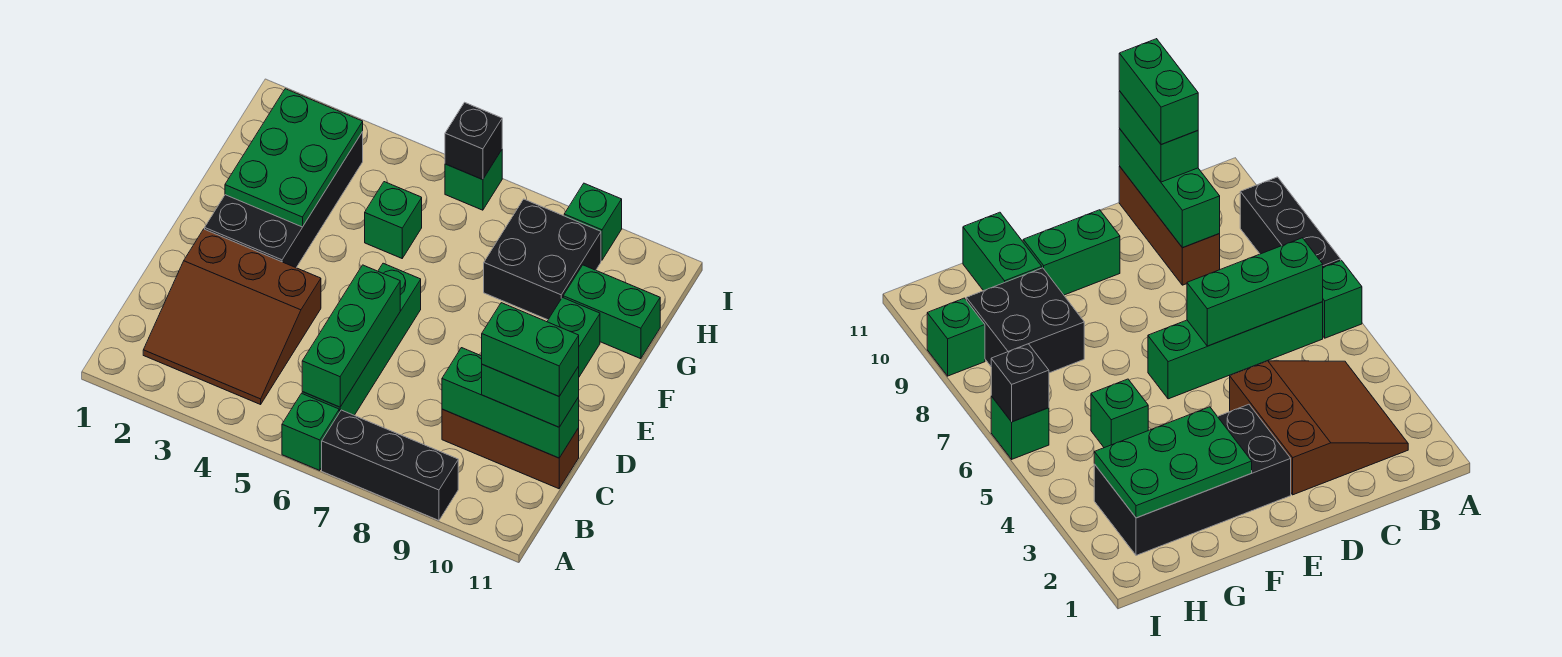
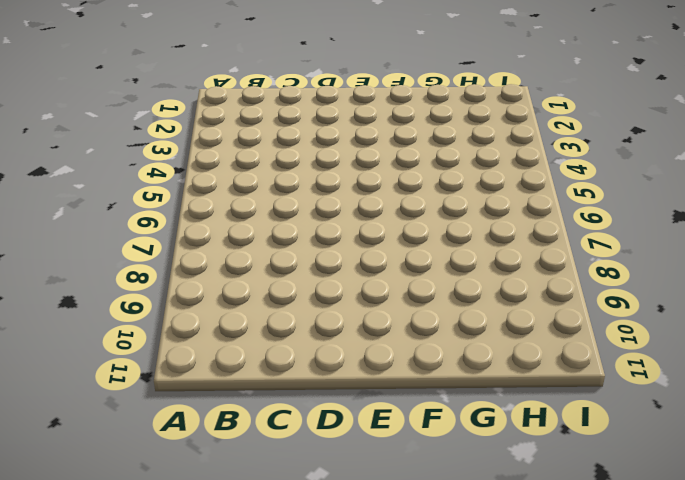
none -> green 1x1 brick [282,393,339,470]
none -> black 1x3 brick [322,410,458,520]
none -> brown 3x3 slope [143,229,321,404]

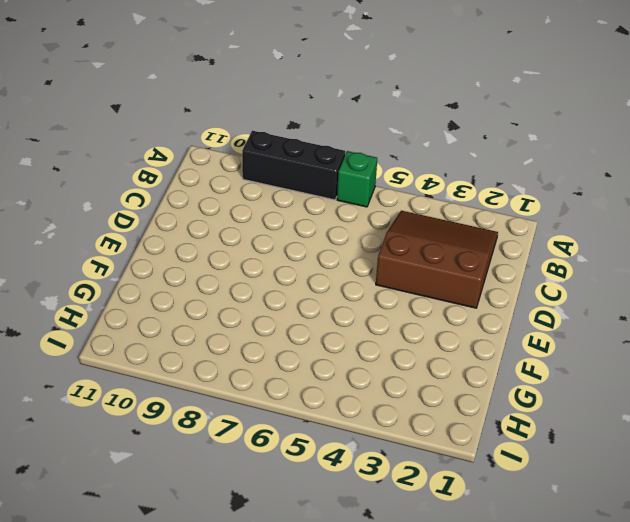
none -> green 1x4 brick [302,263,421,415]
none -> brown 1x3 brick [442,409,579,489]
none -> black 2x4 brick [205,132,363,268]

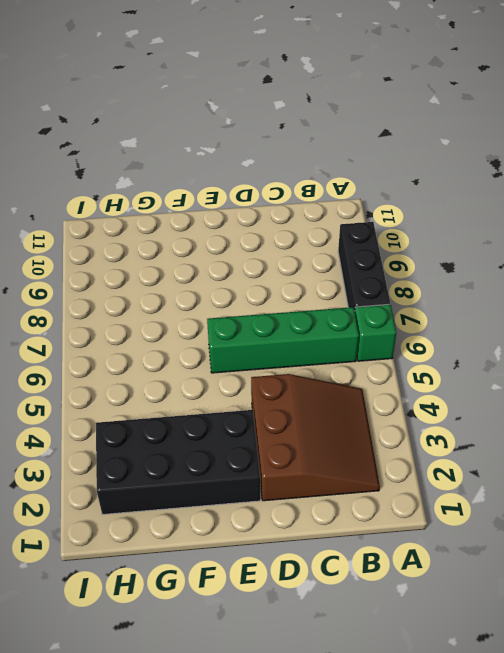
none -> brown 1x3 brick [442,409,579,489]
none -> green 1x2 brick [547,298,600,377]
none -> green 1x1 brick [365,182,422,258]

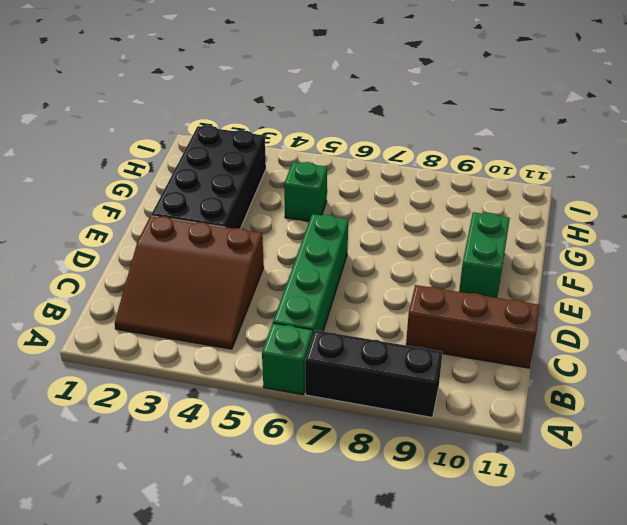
none -> black 2x2 brick [484,199,601,320]
none -> green 1x2 brick [563,265,660,359]
none -> green 1x1 brick [445,150,502,210]

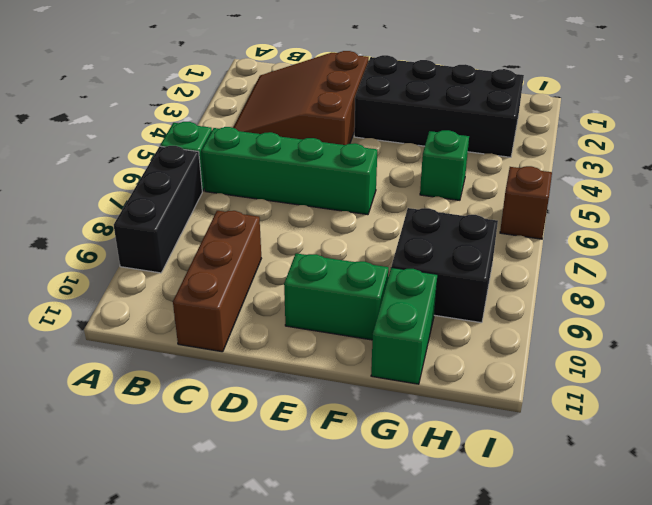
brown 1x1 brick [500,166,552,239] -> green 1x1 brick [445,150,502,210]
none -> green 1x1 brick [564,183,622,260]
none -> green 1x3 brick [302,265,400,407]
none -> green 1x3 brick [442,348,579,458]

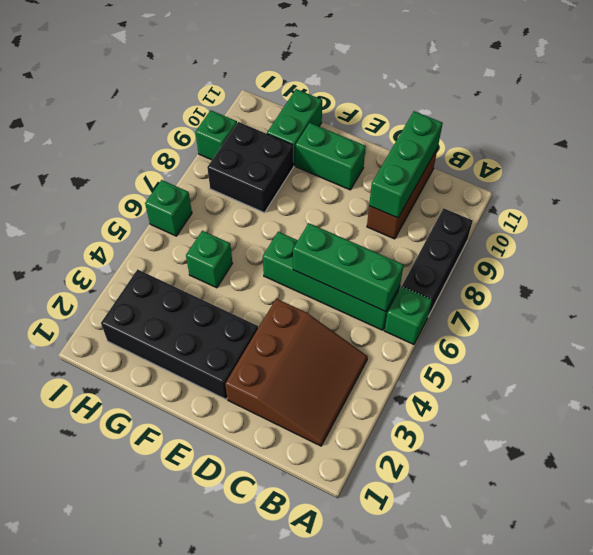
none -> green 2x3 plate [225,89,363,227]
none -> black 1x1 brick [445,102,502,180]
none -> green 1x2 brick [482,364,579,427]

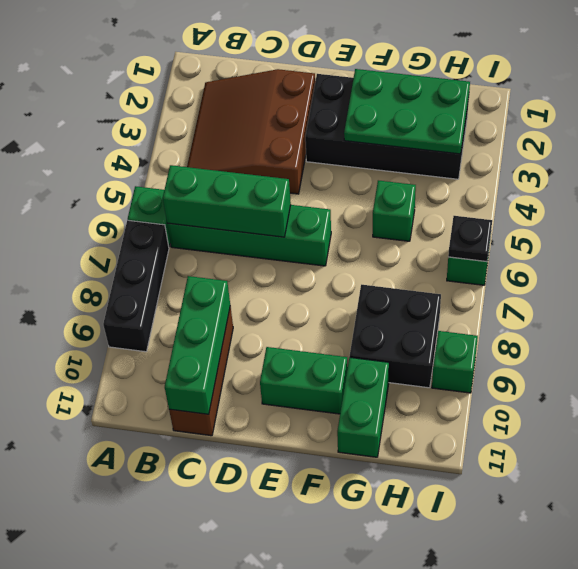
black 1x1 plate [448,216,492,262] -> black 1x1 brick [445,102,502,180]
none -> green 1x2 brick [482,364,579,427]
none -> green 1x2 brick [482,303,579,396]

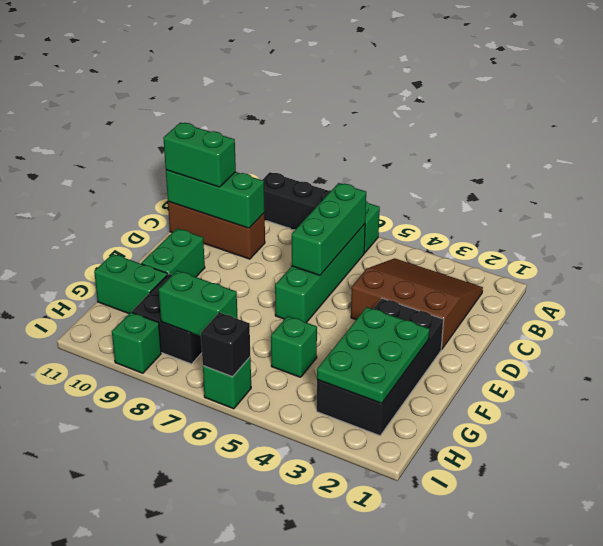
green 1x2 brick [159,271,238,336] -> green 1x2 brick moved to [482,303,579,396]

